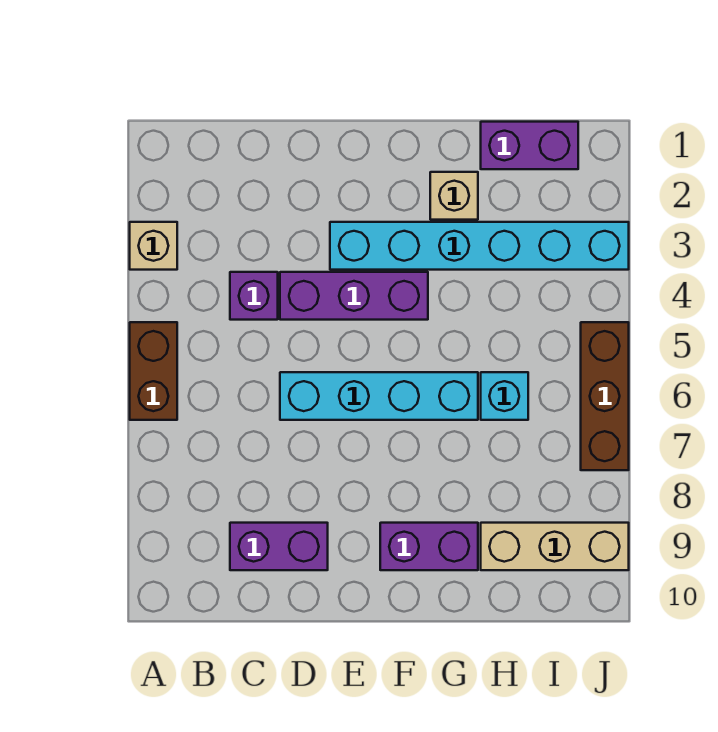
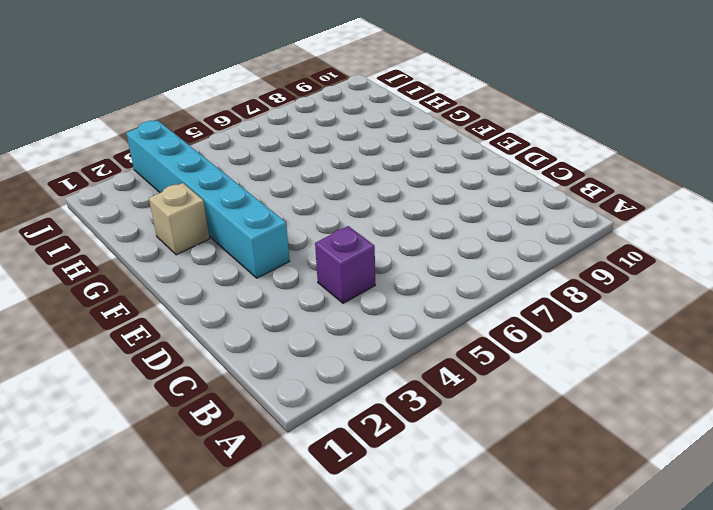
none -> tan 1x1 brick [130,222,177,270]
none -> brown 1x2 brick [130,322,177,420]
none -> purple 1x2 brick [230,523,328,570]

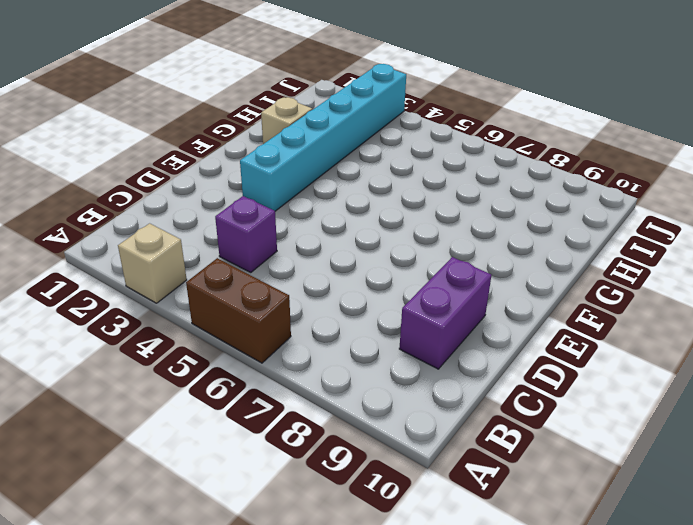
none -> purple 1x3 brick [280,272,428,320]
none -> cyan 1x4 brick [280,372,478,420]
none -> purple 1x2 brick [380,523,478,570]

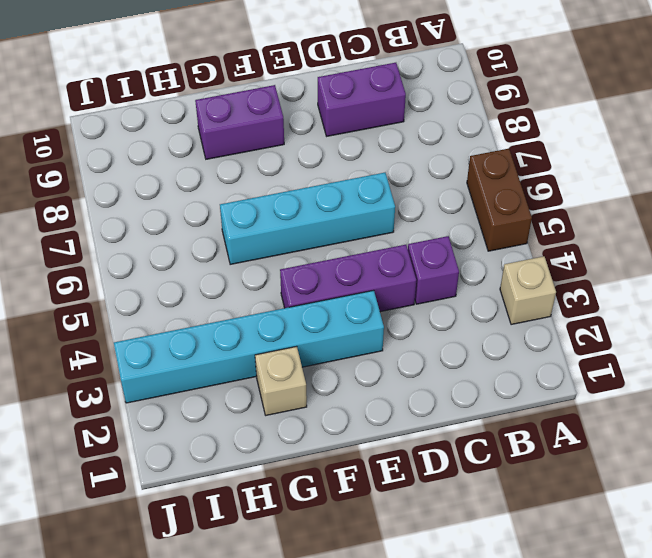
none -> purple 1x2 brick [481,122,578,169]
none -> cyan 1x1 brick [481,372,528,420]
none -> tan 1x3 brick [481,523,629,570]

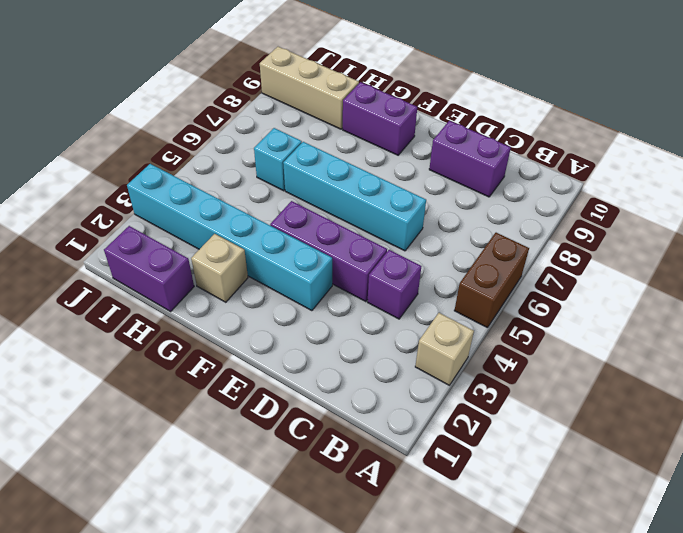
none -> brown 1x3 brick [581,322,629,470]

